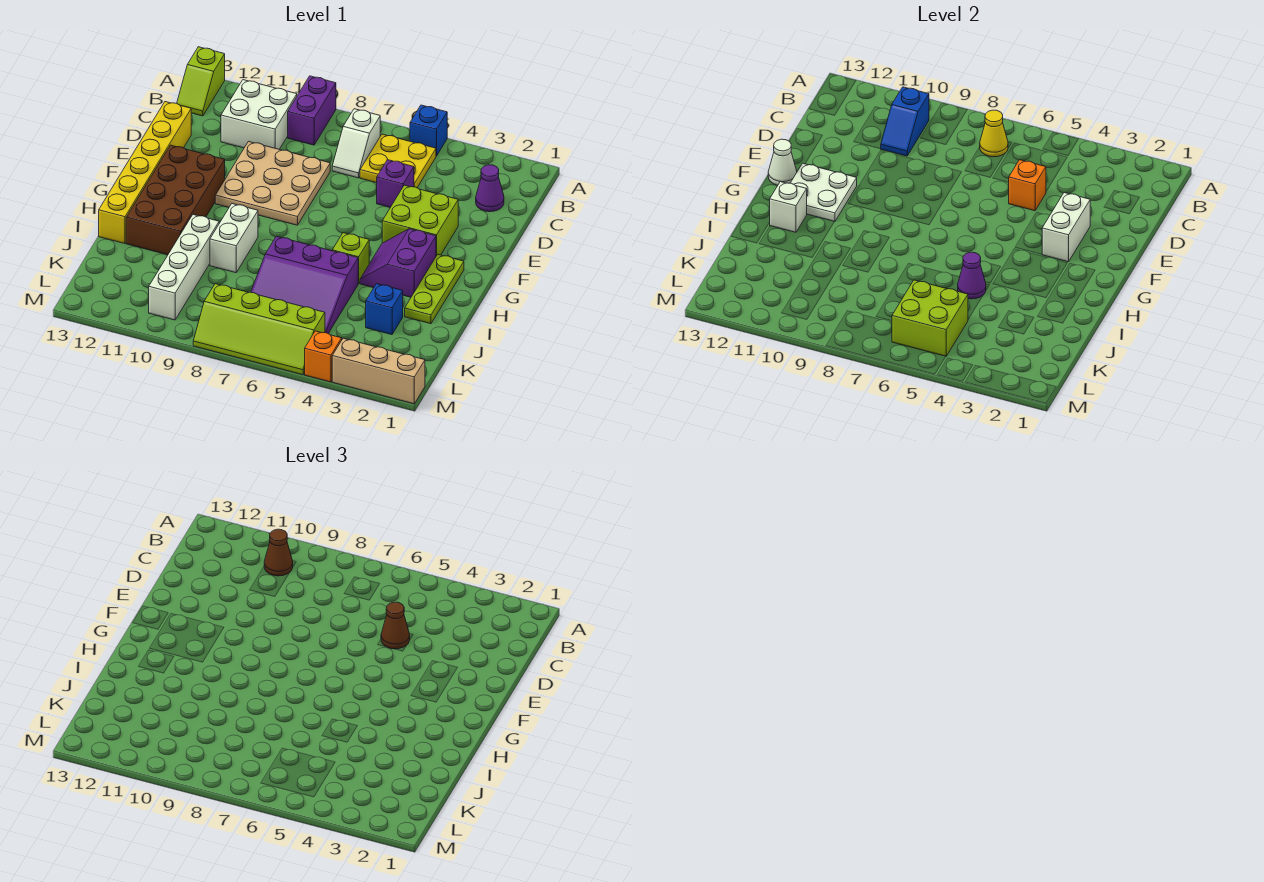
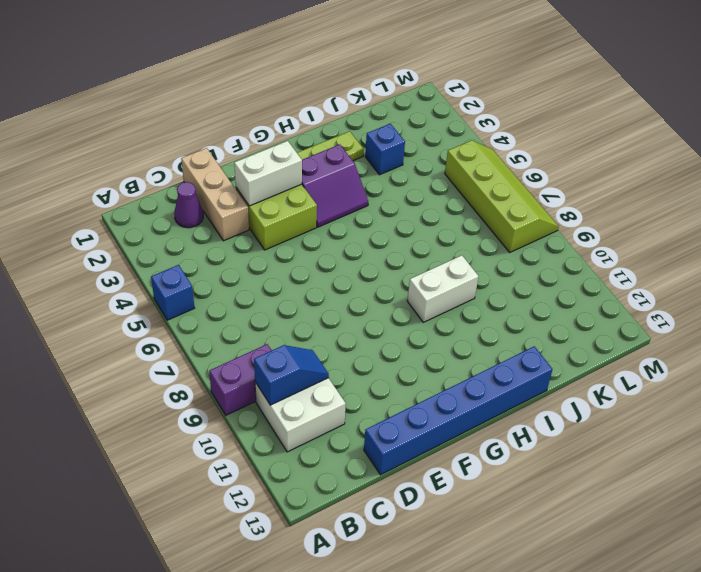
tan 1x3 brick [181,148,249,241] -> tan 1x3 brick moved to [332,338,425,404]
blue 1x6 brick [364,346,552,475] -> yellow 1x6 brick [99,102,191,243]
none -> lime 1x2 slope [177,47,225,116]
none -> yellow 2x2 plate [360,134,436,188]
none -> white 1x2 slope [332,109,380,178]
none -> purple 1x1 brick [377,160,414,207]

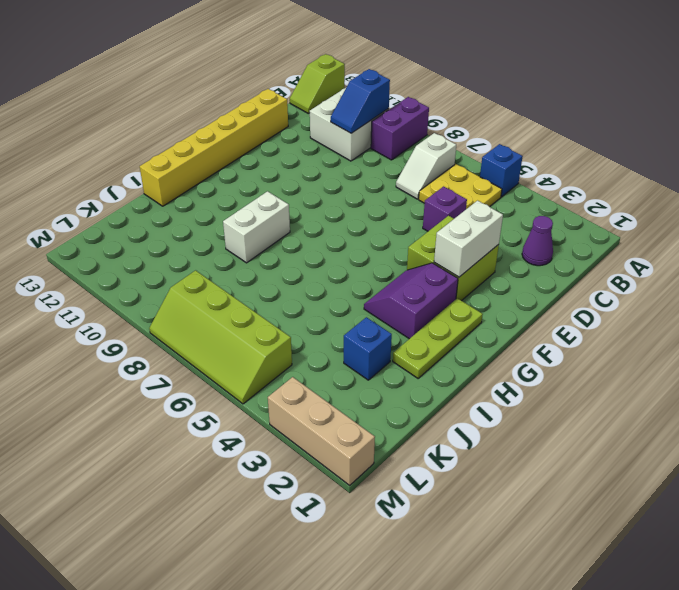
none -> tan 3x3 plate [215,141,330,225]
none -> brown 2x4 brick [126,145,225,255]
none -> lime 1x1 brick [332,233,369,283]
none -> purple 3x3 slope [251,236,359,333]

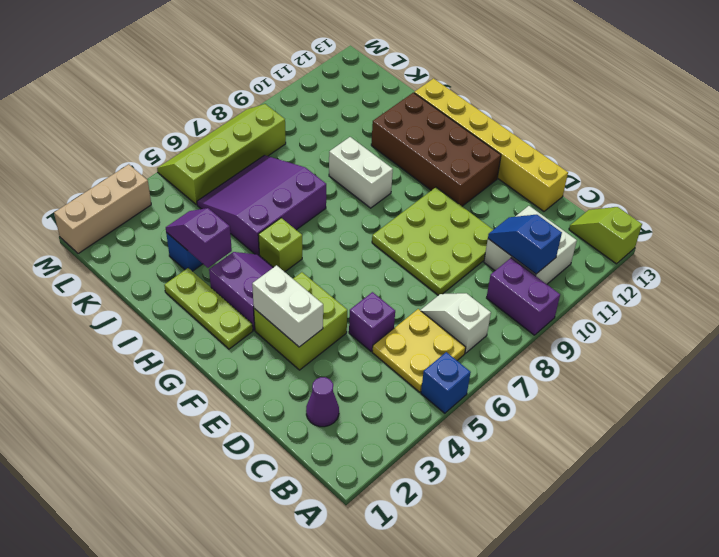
lime 3x3 plate [372,187,493,295] -> tan 3x3 plate [215,141,330,225]
purple 1x2 slope [166,208,232,268] -> none
none -> white 1x4 brick [149,215,219,320]
none -> orange 1x1 brick [305,331,342,382]
none -> yellow 1x1 cone [980,110,1008,157]
none -> orange 1x1 brick [1009,160,1046,211]

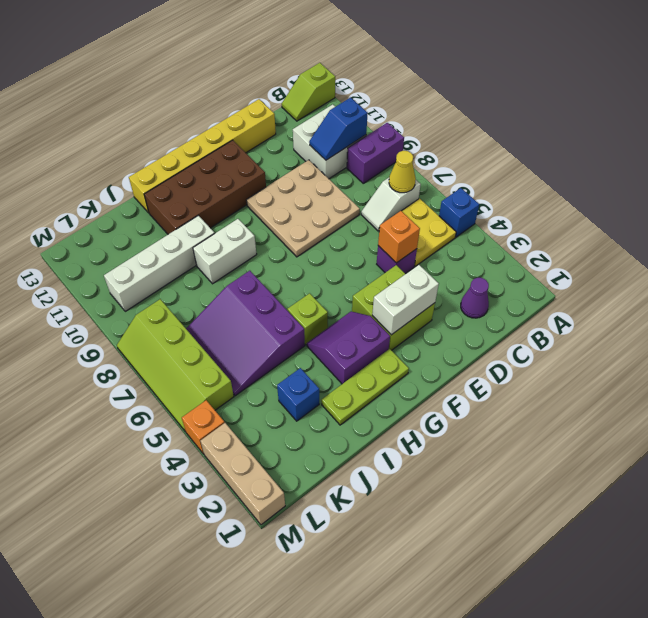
none -> white 2x2 plate [791,163,857,222]
none -> white 1x1 cone [768,139,797,185]
none -> white 1x1 brick [770,182,807,232]
none -> purple 1x1 cone [958,252,986,299]

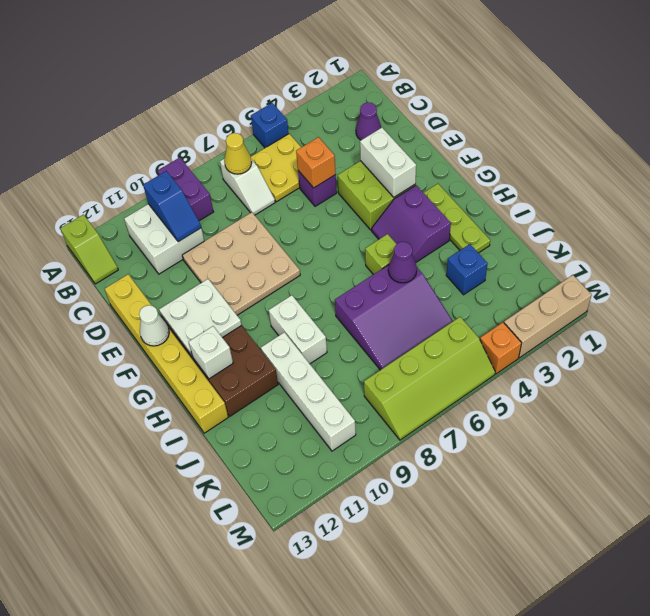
none -> lime 2x2 brick [892,280,968,356]
none -> brown 1x1 cone [264,529,293,576]
none -> brown 1x1 cone [381,602,410,649]

